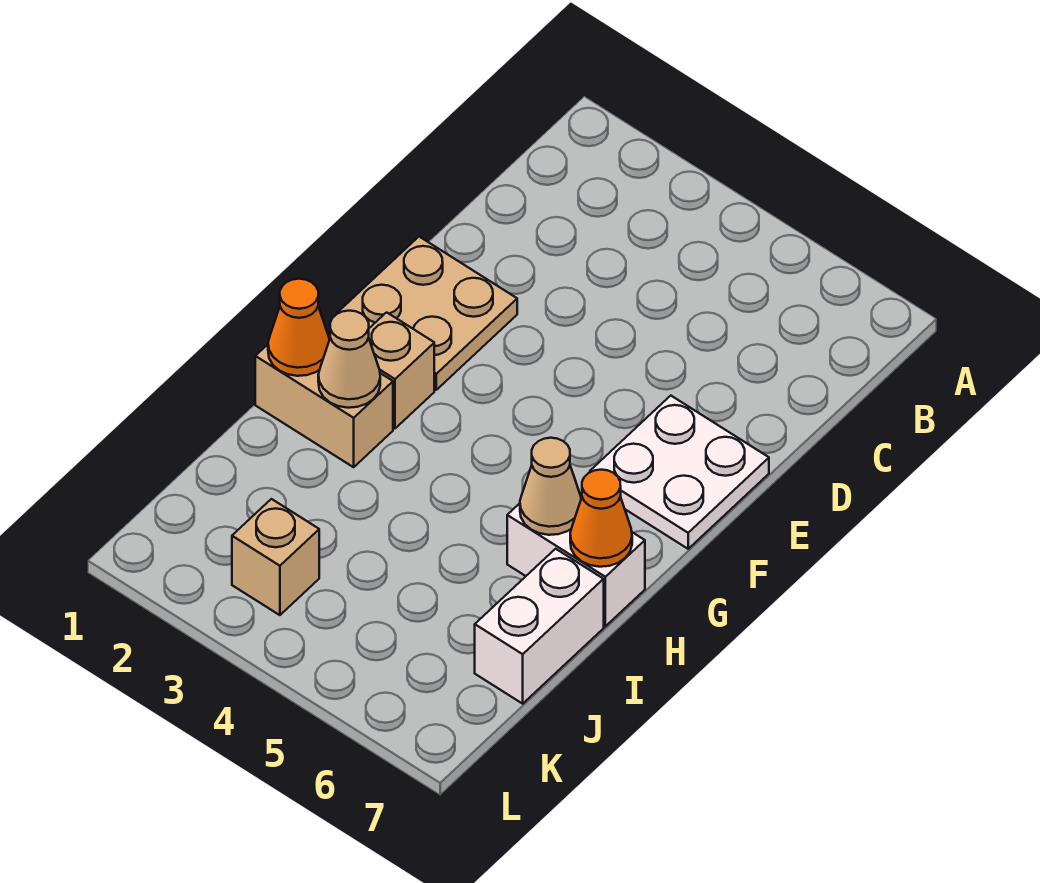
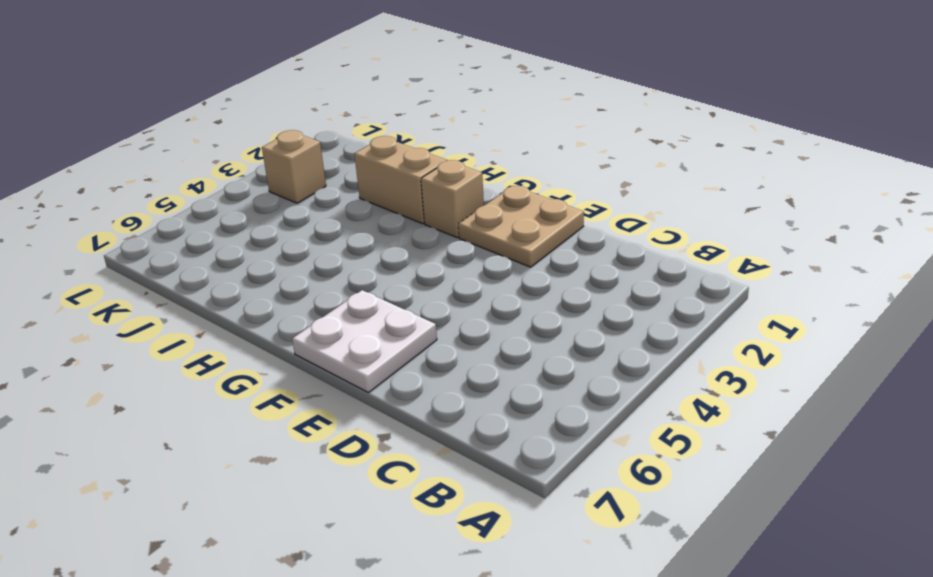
tan 1x2 brick [354,136,447,224] -> tan 1x2 brick turned to [255,345,393,467]
none -> white 1x2 brick [507,503,645,626]
none -> white 1x2 brick [475,549,604,704]

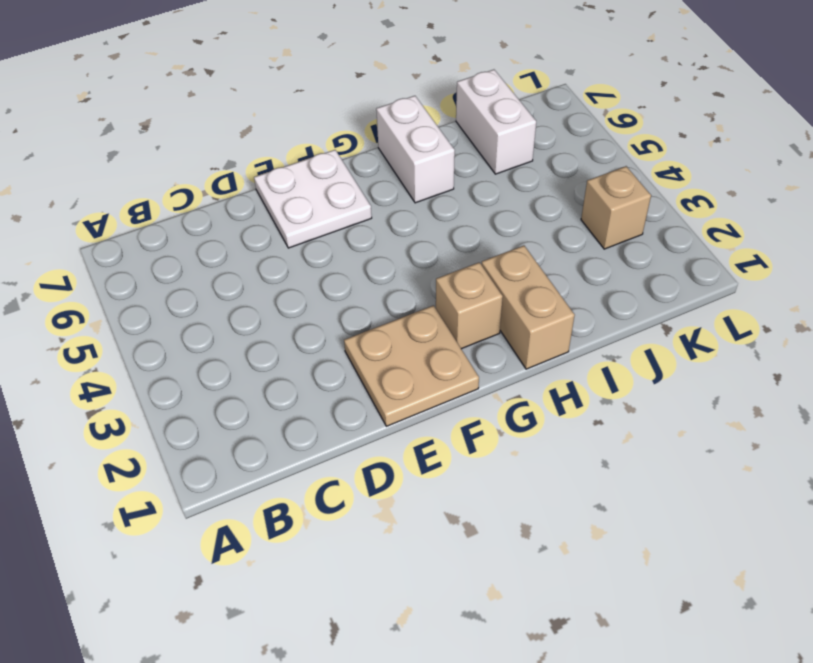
white 1x2 brick [456,70,536,174] -> white 1x2 brick turned to [475,549,604,704]
none -> orange 1x1 cone [268,279,329,376]
none -> tan 1x1 cone [318,311,380,408]

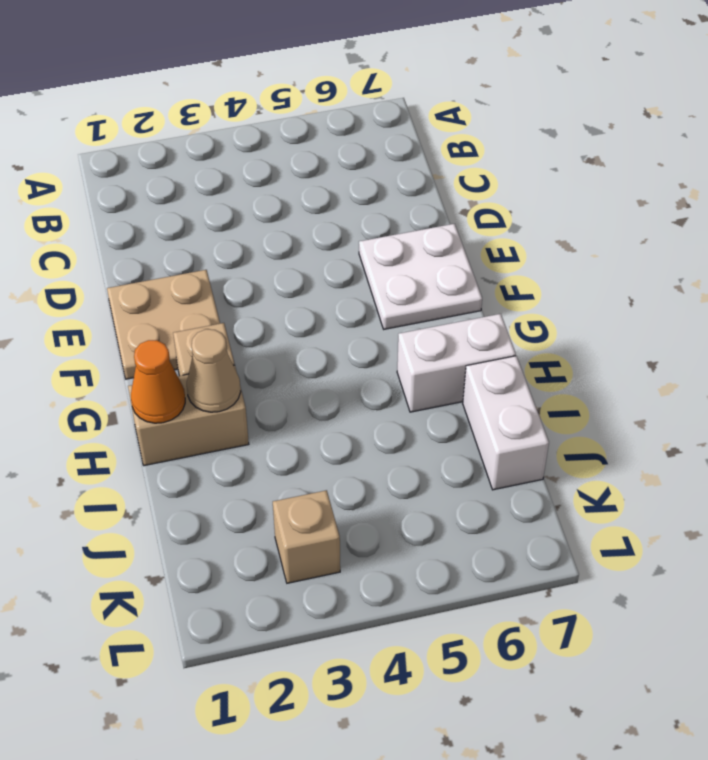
none -> tan 1x1 cone [520,438,581,535]
none -> orange 1x1 cone [570,470,632,567]

